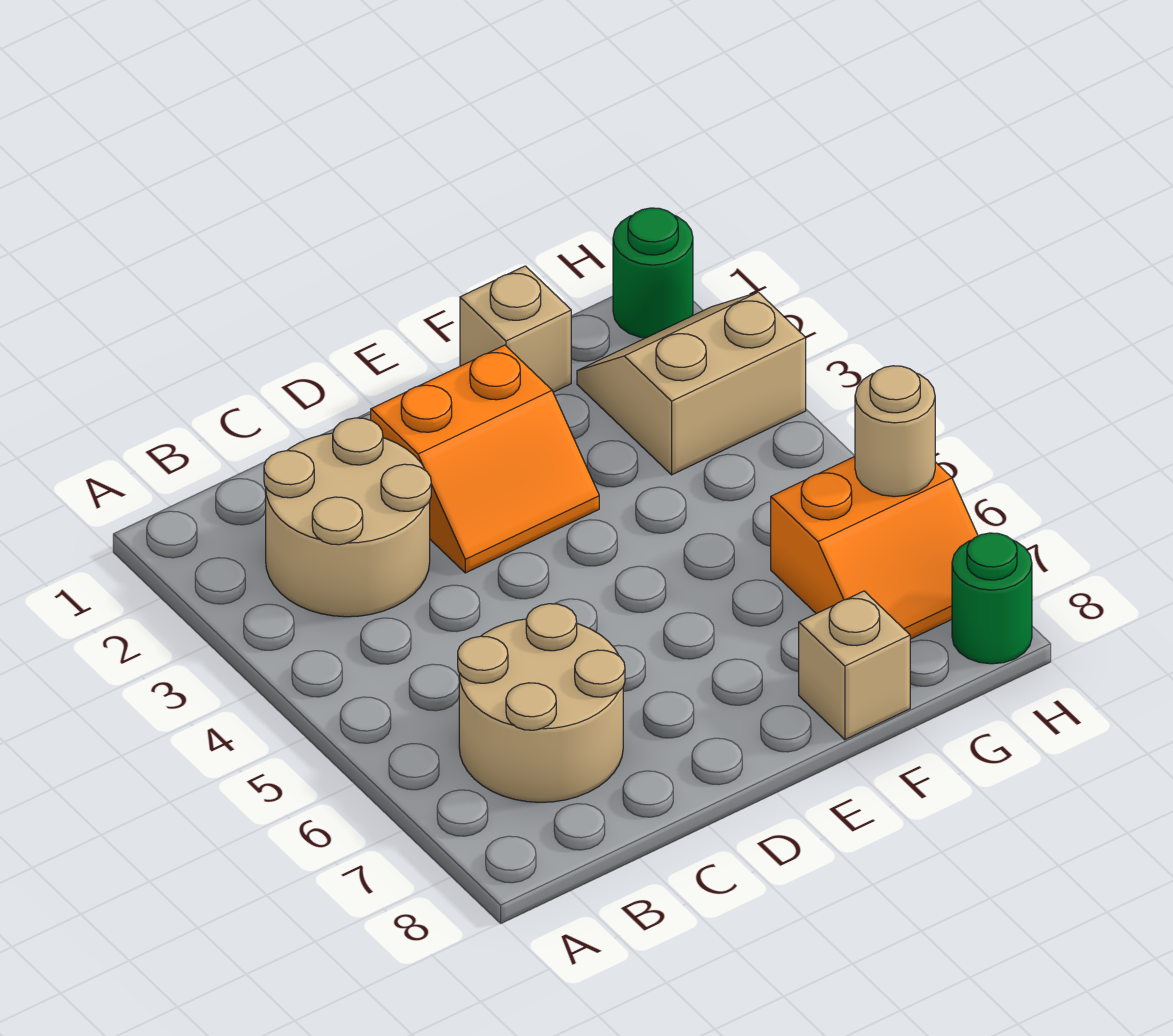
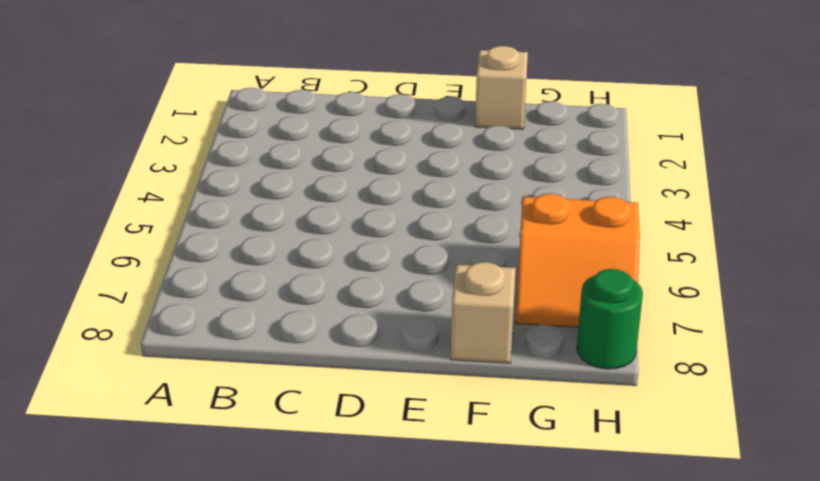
none -> tan 2x2 round brick [264,418,431,617]
none -> tan 2x2 round brick [458,604,625,802]

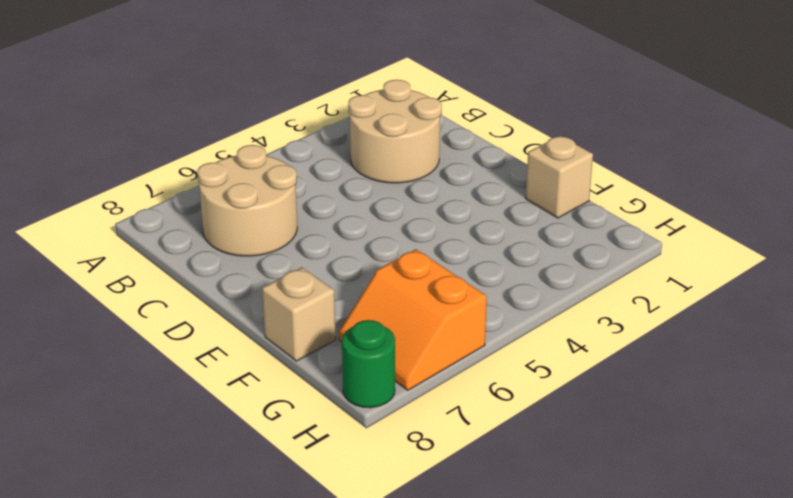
none -> orange 2x2 slope [371,345,599,573]
none -> tan 2x2 slope [577,292,806,475]

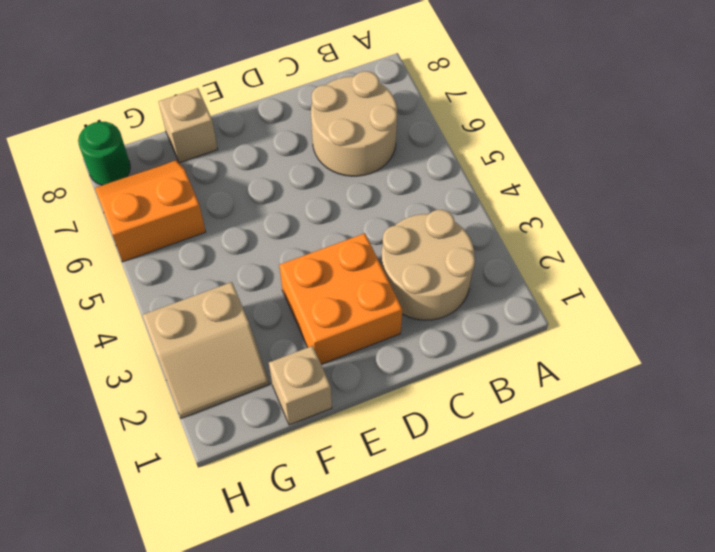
orange 2x2 brick [279,233,403,364] -> orange 2x2 slope [371,345,599,573]
none -> green 1x1 round brick [613,208,693,338]
none -> tan 1x1 round brick [855,366,935,497]

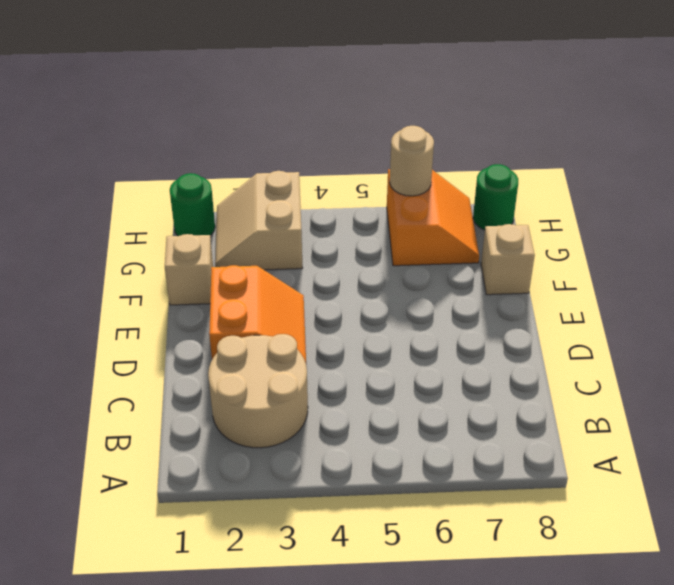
none -> tan 2x2 round brick [458,604,625,802]

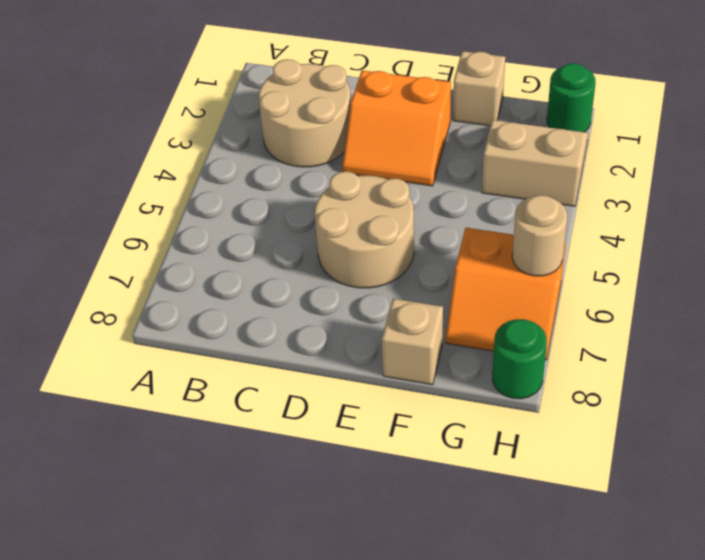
tan 2x2 round brick [315,171,414,288] -> tan 2x2 round brick moved to [458,604,625,802]

